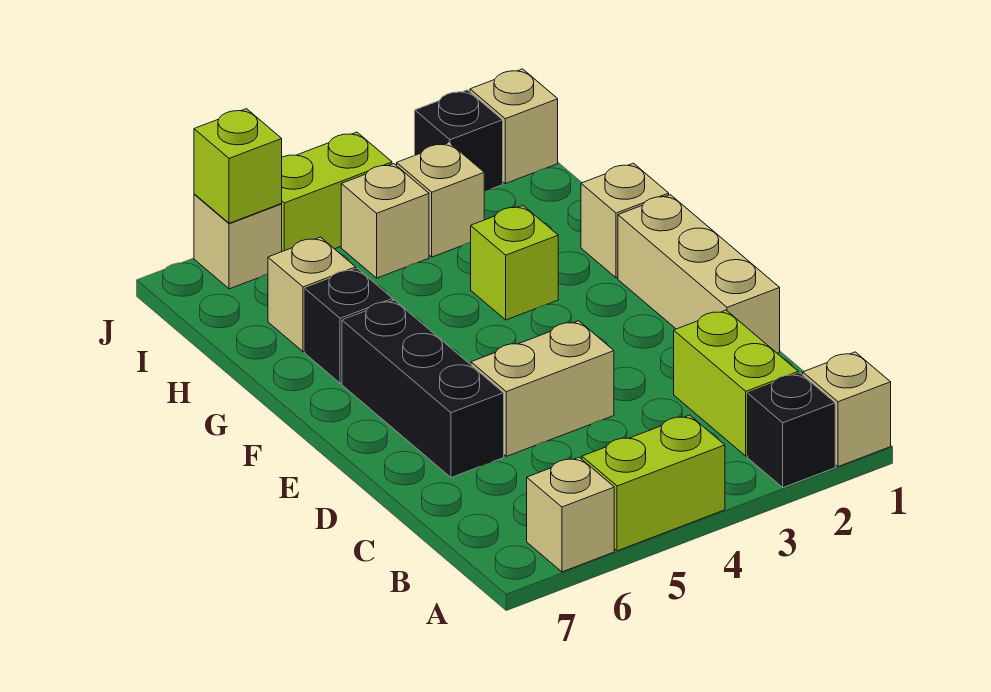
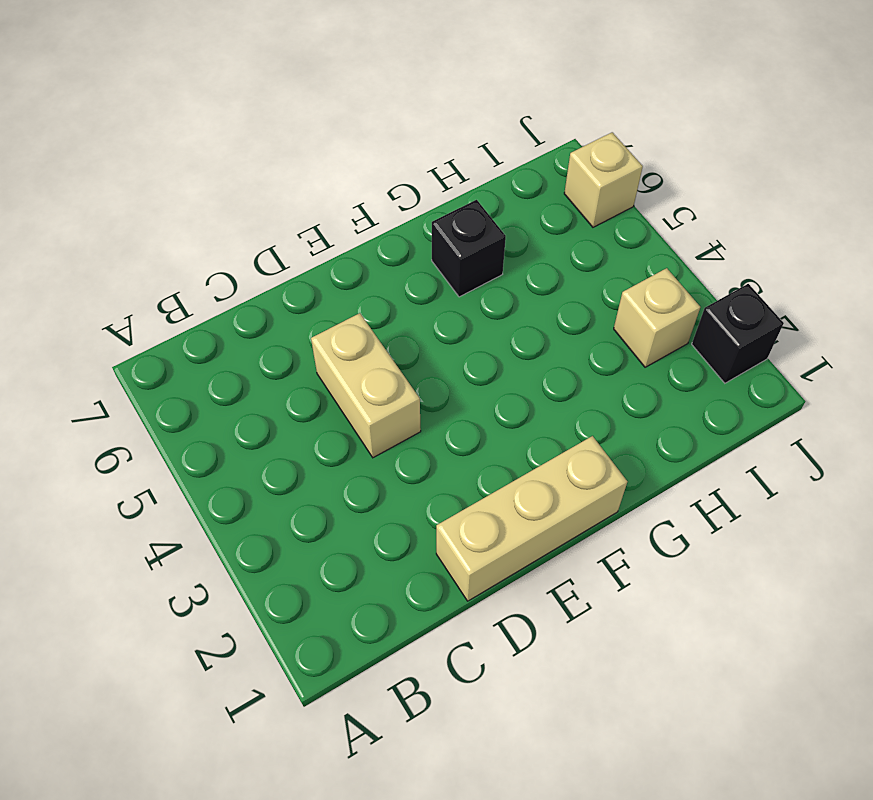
none -> tan 1x1 brick [803,352,891,467]
none -> black 1x1 brick [748,373,835,488]
none -> lime 1x2 brick [582,415,725,551]

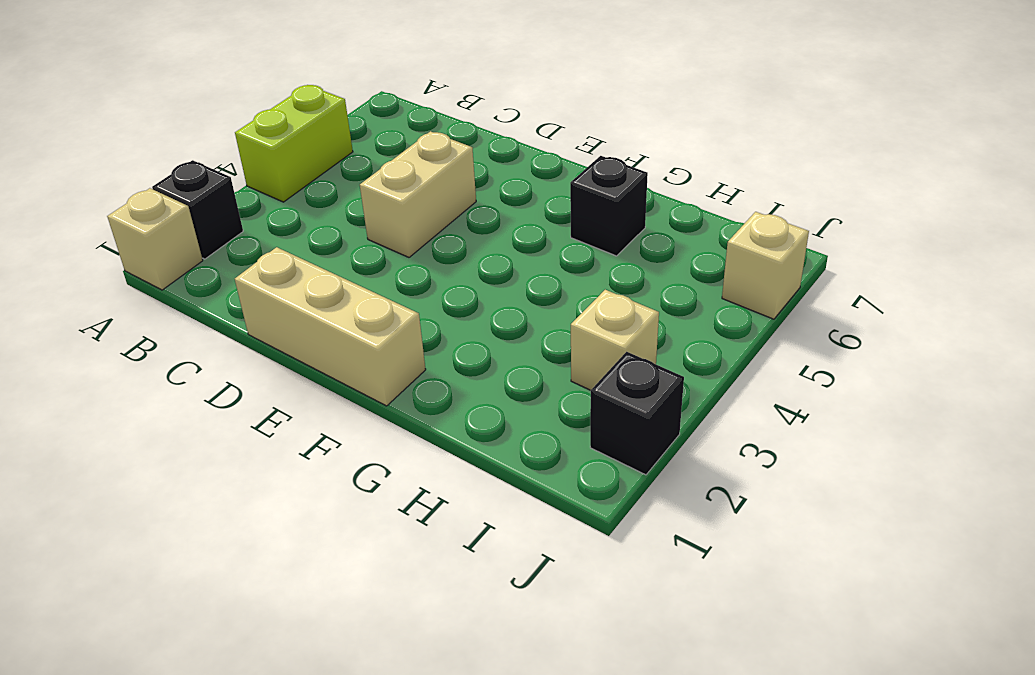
none -> tan 1x1 brick [527,457,614,572]
none -> lime 1x2 brick [674,310,798,456]
none -> black 1x3 brick [342,300,504,478]

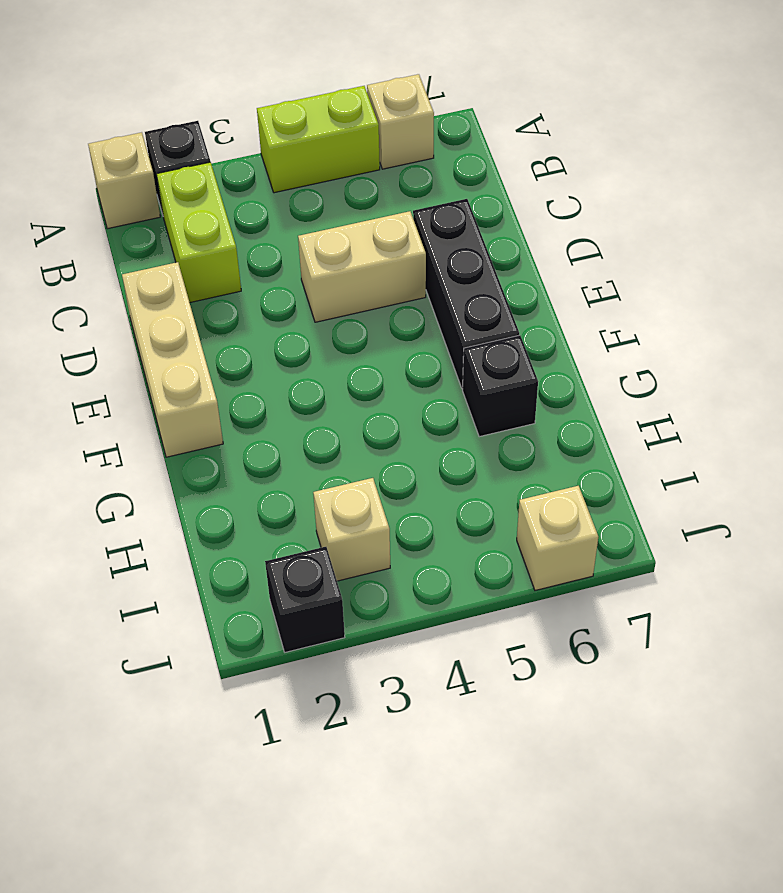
none -> tan 1x1 brick [581,163,669,278]
none -> lime 1x1 brick [471,206,558,320]
none -> tan 1x1 brick [268,237,356,352]

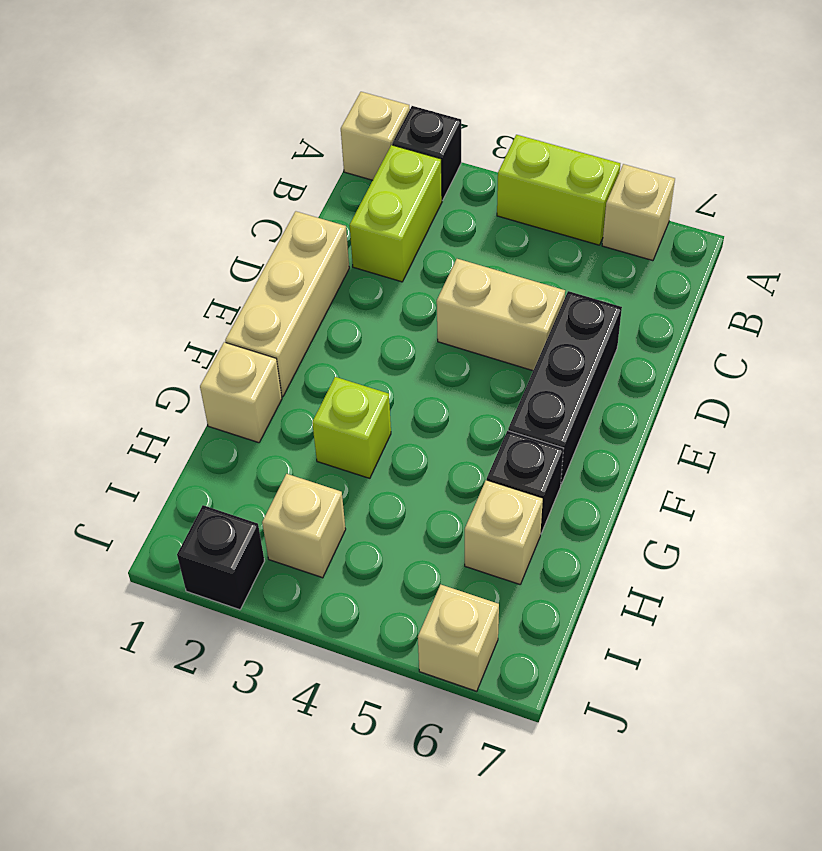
none -> tan 1x1 brick [341,164,429,278]
none -> tan 1x1 brick [470,69,558,184]
none -> lime 1x2 brick [282,132,392,252]

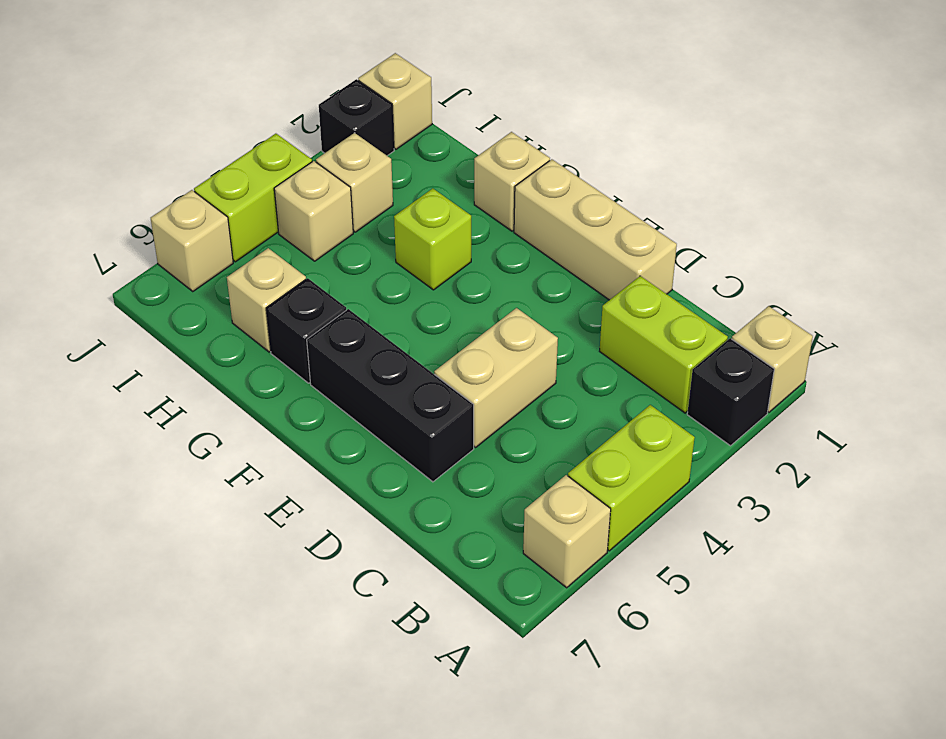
none -> lime 1x1 brick [194,109,282,223]

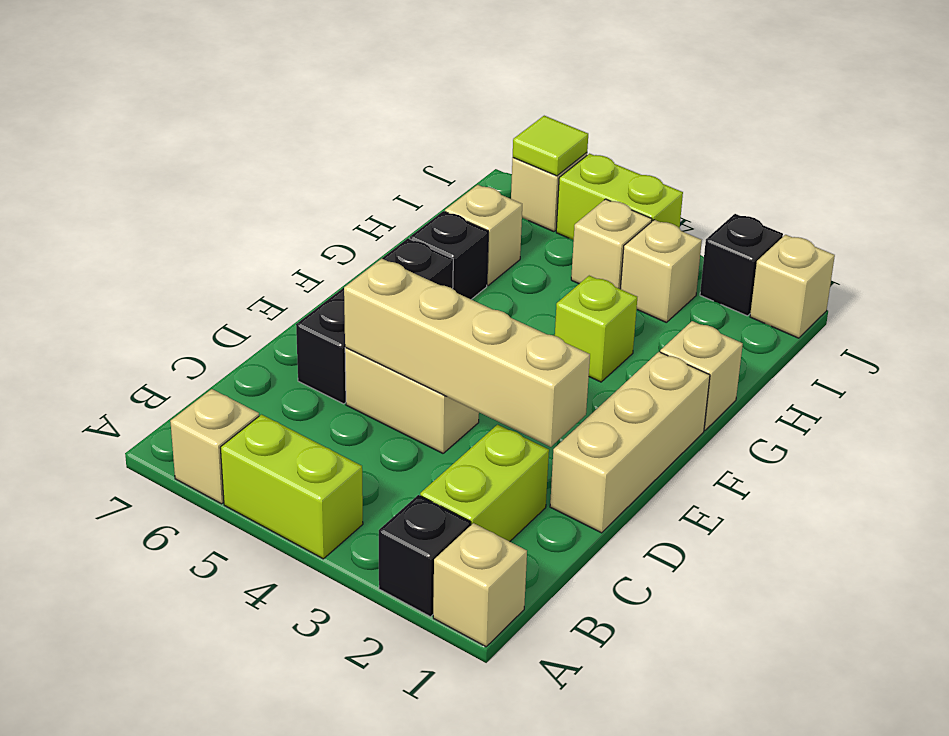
tan 1x4 brick [344,258,590,447] -> none
lime 1x1 tile [513,116,588,176] -> lime 1x1 brick [194,109,282,223]

